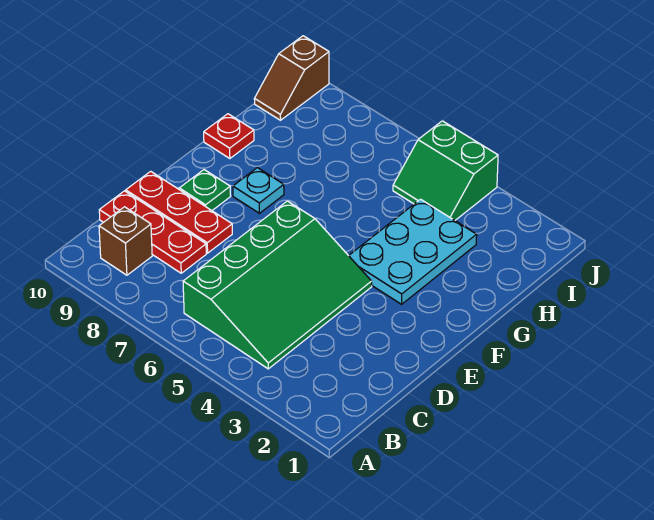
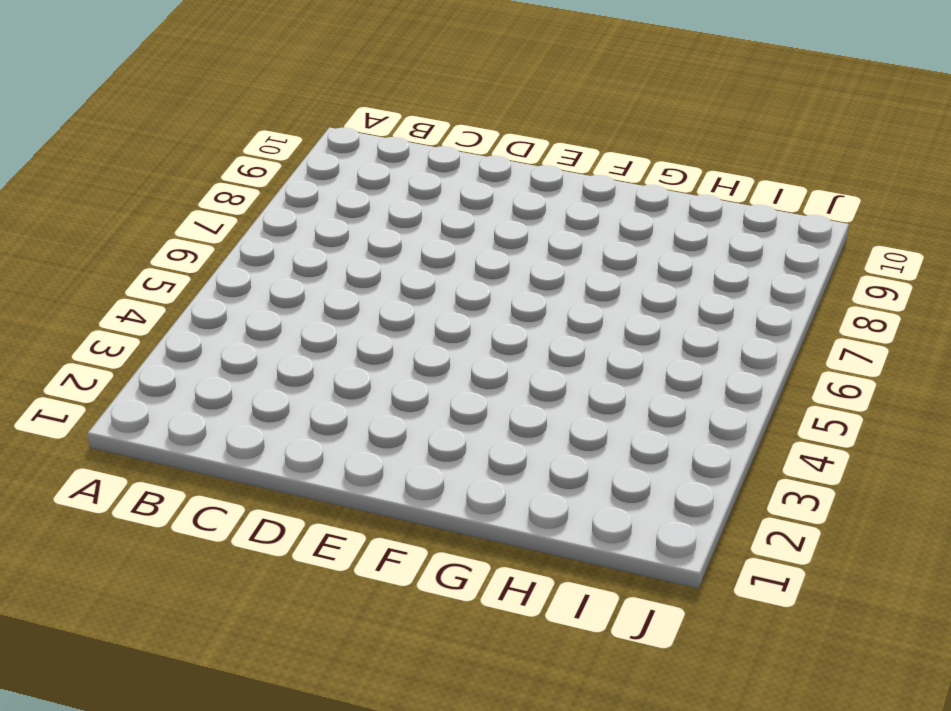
none -> green 3x4 slope [183,201,372,369]
none -> brown 1x1 brick [99,207,152,275]

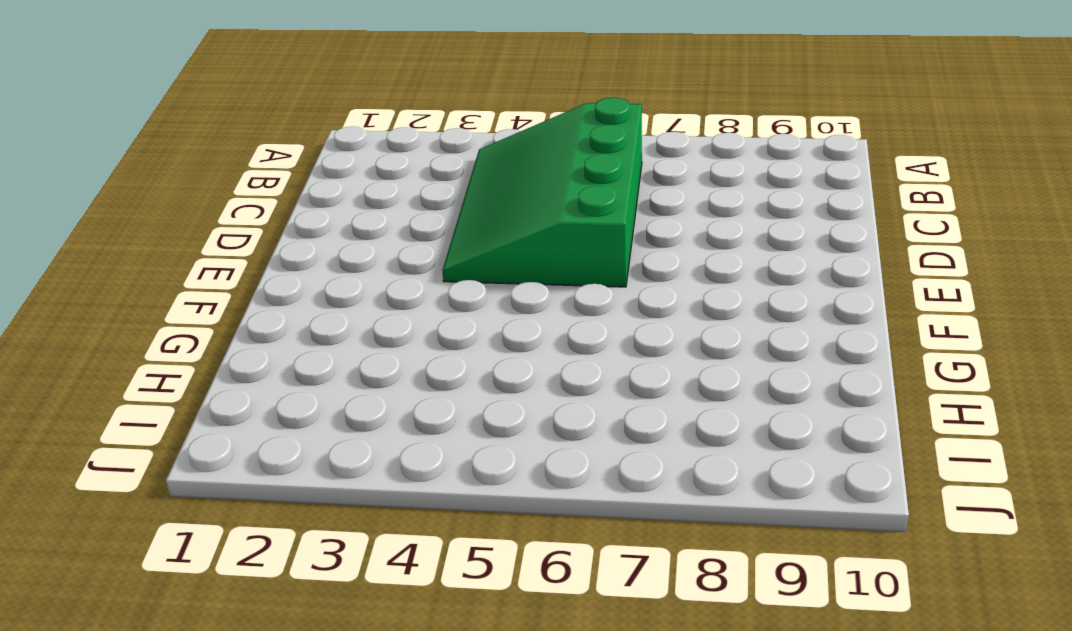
none -> brown 1x1 brick [99,207,152,275]
none -> red 1x3 plate [99,191,206,273]

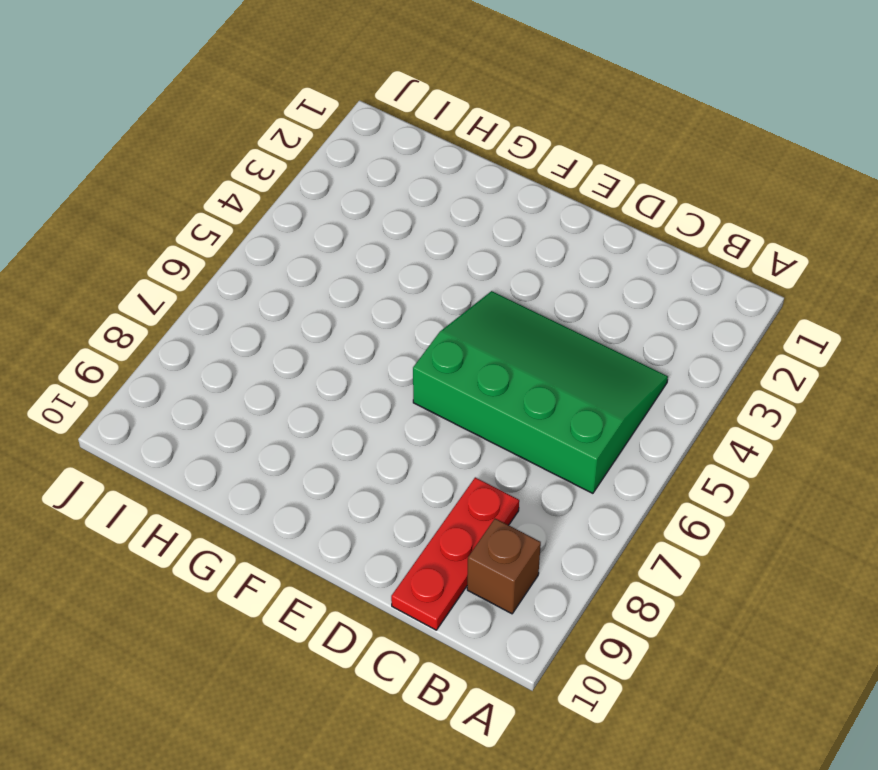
none -> red 1x3 plate [126,171,232,253]
none -> green 1x1 plate [179,170,231,210]

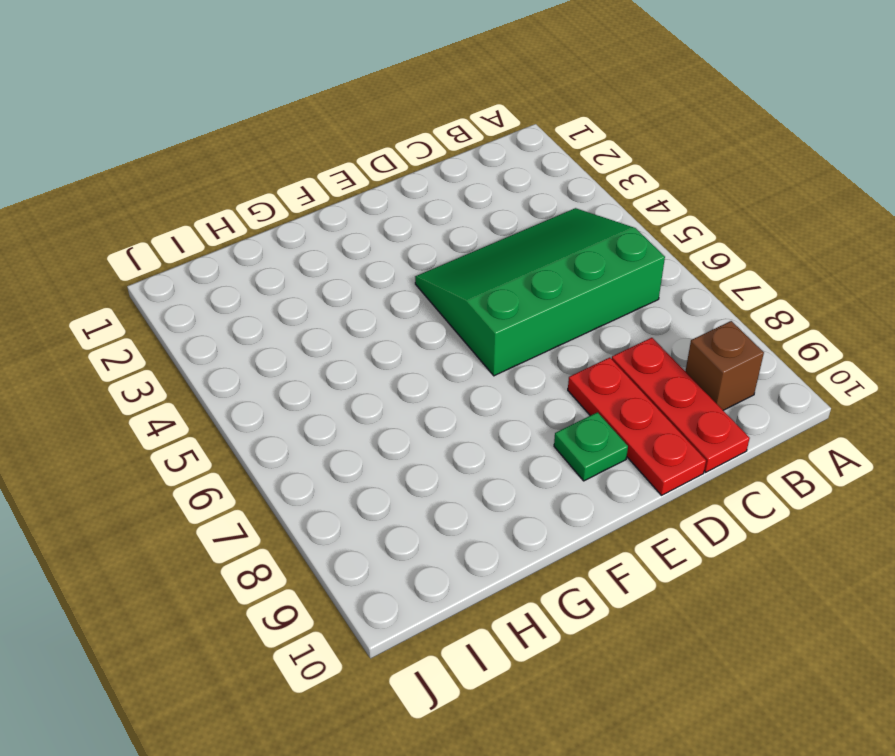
none -> cyan 2x3 plate [349,199,477,304]
none -> cyan 1x1 plate [233,168,284,213]

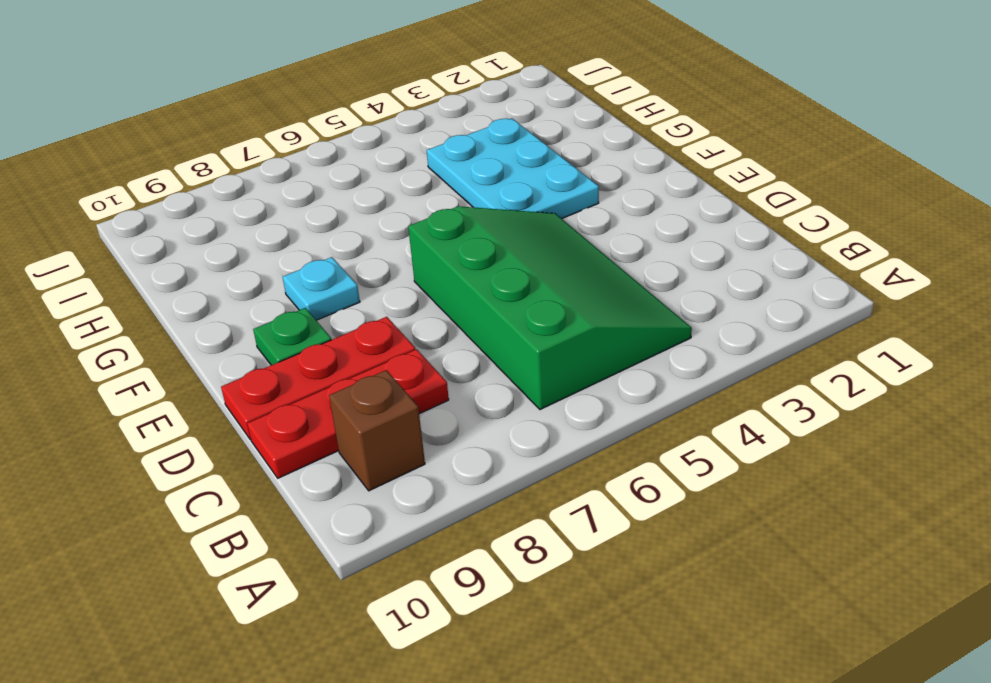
none -> red 1x1 plate [204,114,254,159]
none -> green 2x2 slope [393,121,498,220]

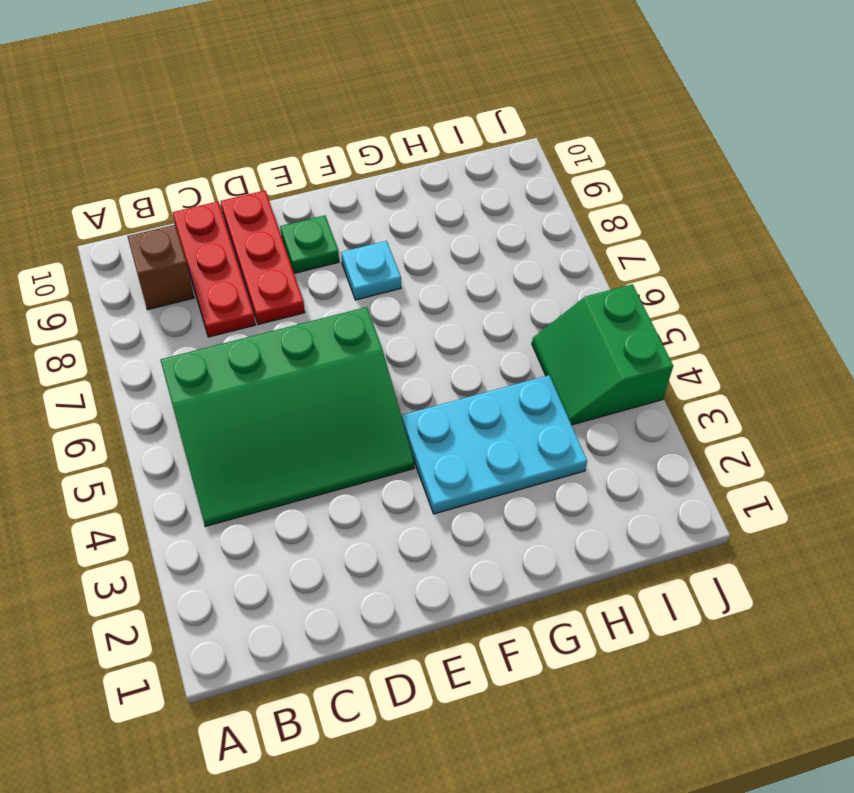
none -> red 1x1 plate [204,114,254,159]
none -> brown 1x2 slope [254,36,329,120]

